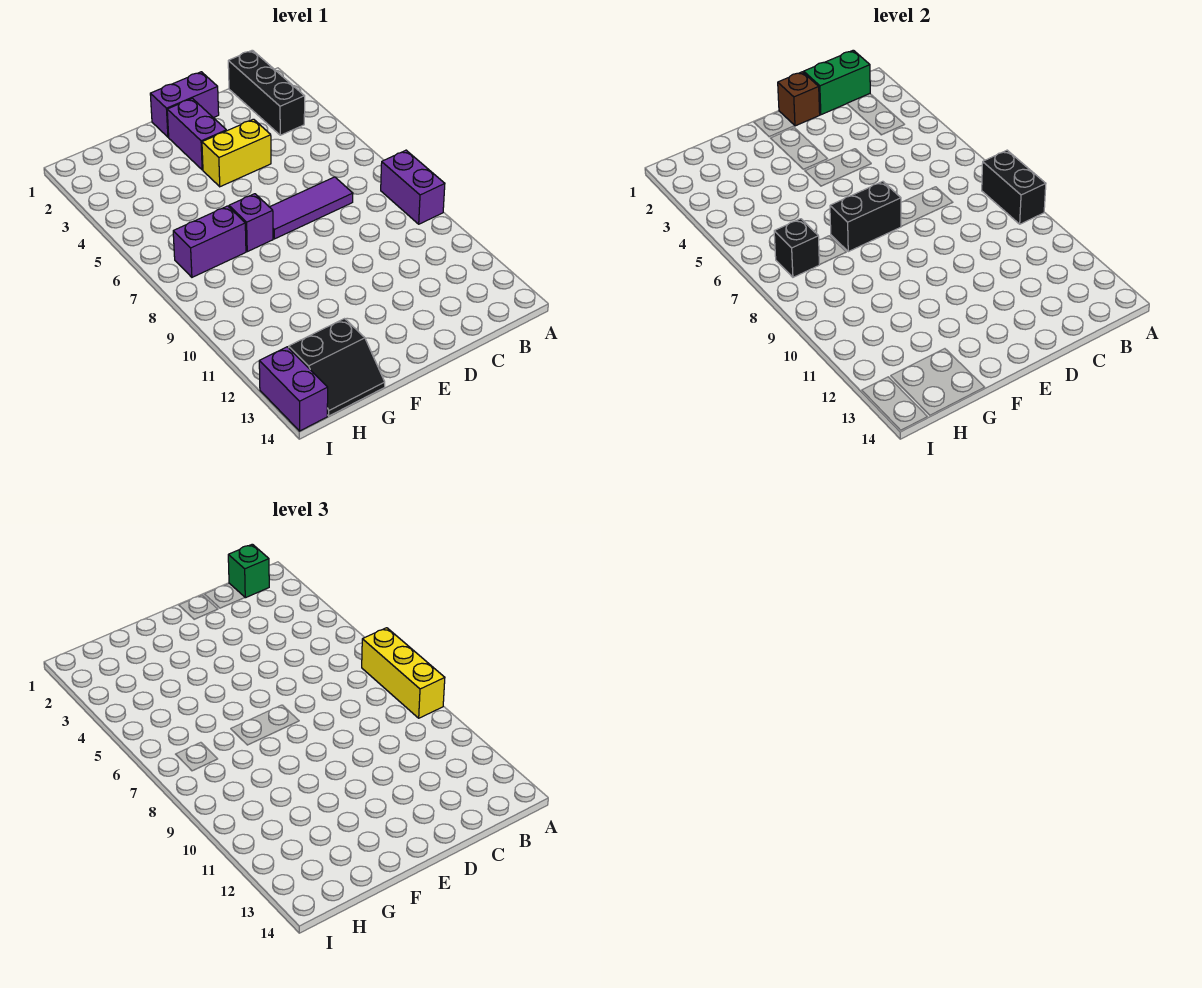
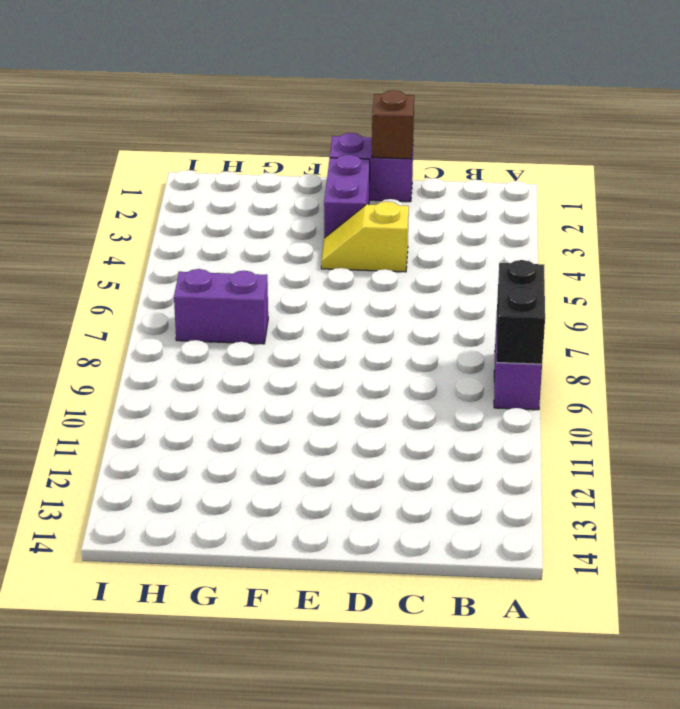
yellow 1x2 slope [321,202,409,272] -> yellow 1x2 brick [202,119,271,187]
none -> black 1x3 brick [228,50,305,135]
none -> purple 1x3 tile [270,177,353,239]
none -> purple 1x1 brick [229,194,273,252]

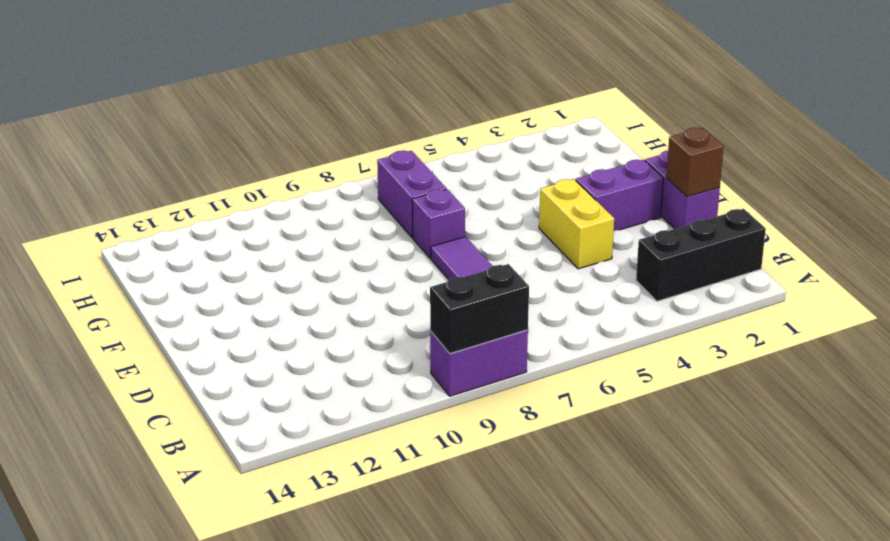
none -> black 2x2 slope [289,319,385,416]
none -> purple 1x2 brick [259,347,328,431]
none -> green 1x2 brick [804,50,870,115]

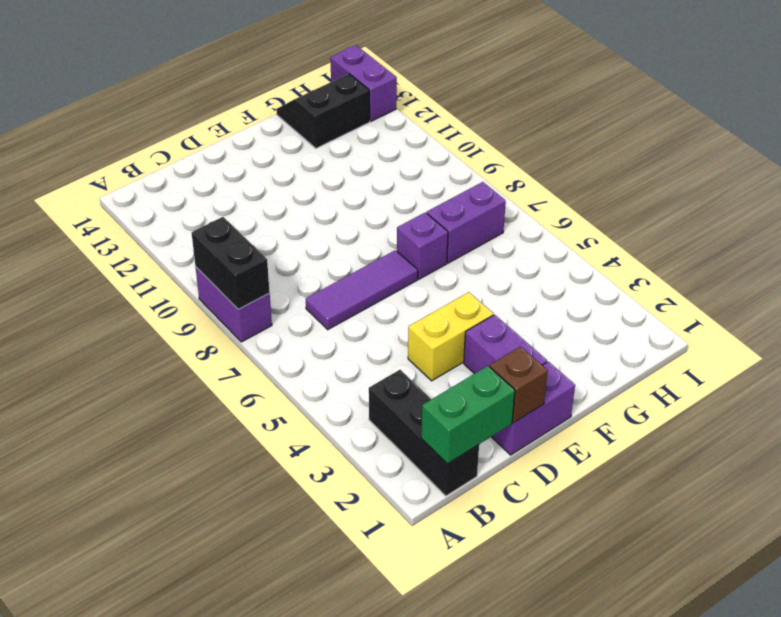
none -> black 1x2 brick [830,181,901,252]
none -> black 1x1 brick [774,219,819,277]
none -> yellow 1x3 brick [362,628,445,718]

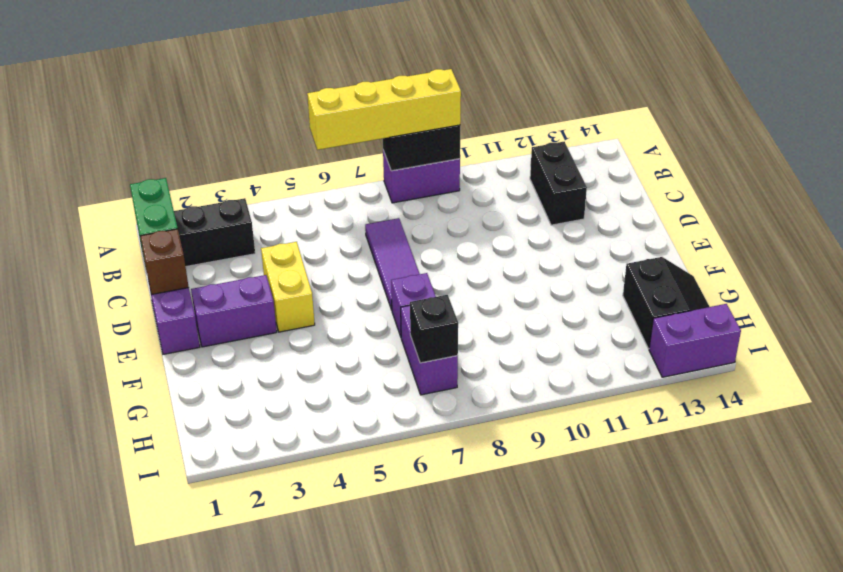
yellow 1x4 brick [307,69,461,150] -> yellow 1x3 brick [362,628,445,718]
black 1x2 brick [530,142,587,225] -> black 1x2 brick moved to [830,181,901,252]
none -> green 1x1 brick [228,544,269,598]

